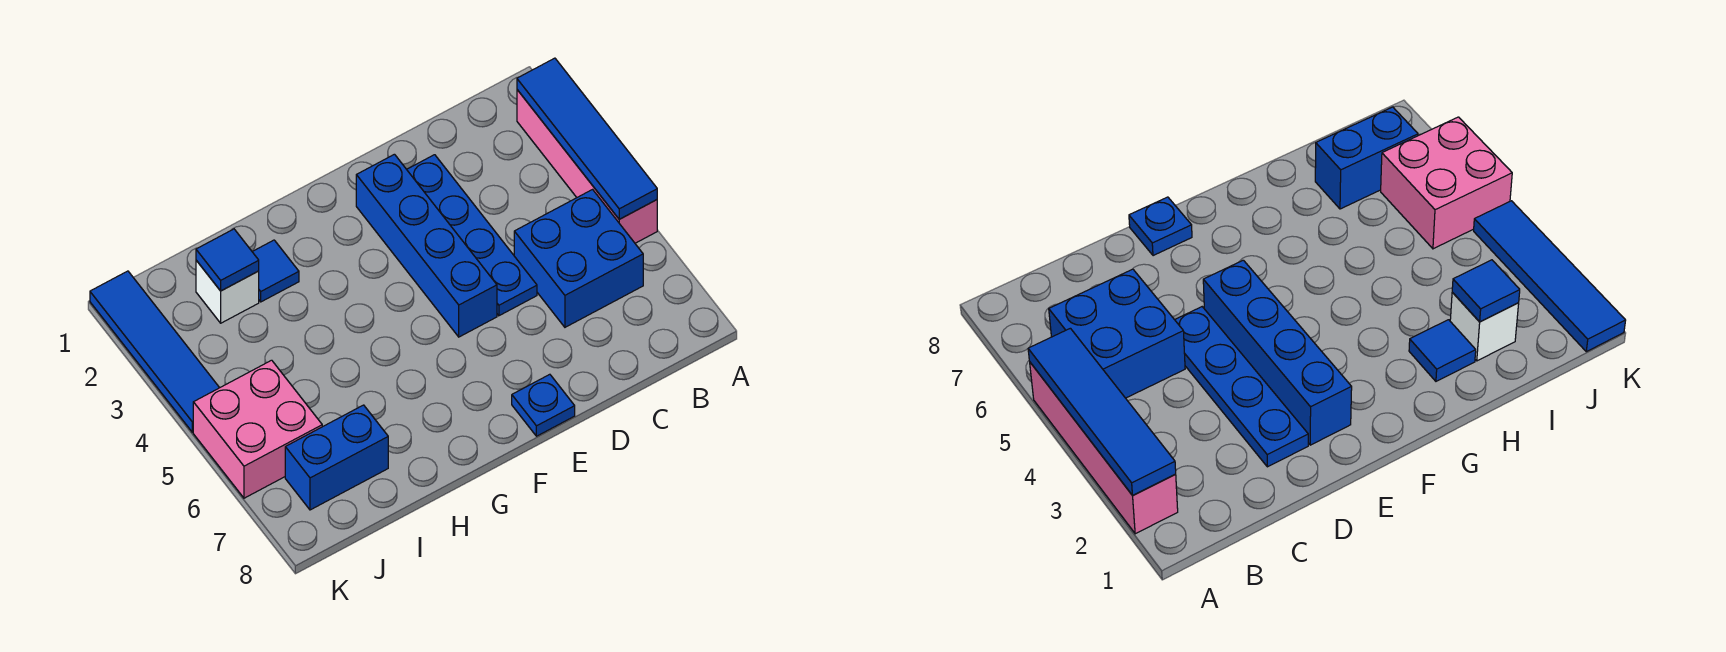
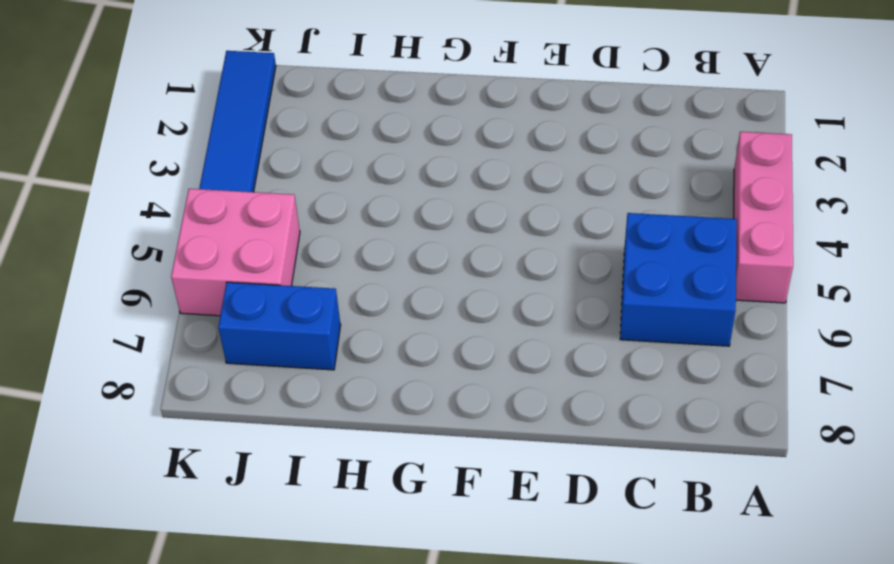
pink 1x3 brick [734,132,793,303] -> pink 1x4 brick [517,90,657,243]
none -> blue 1x4 plate [407,155,537,316]
none -> blue 1x4 brick [356,154,497,337]
none -> blue 1x1 plate [512,374,575,436]

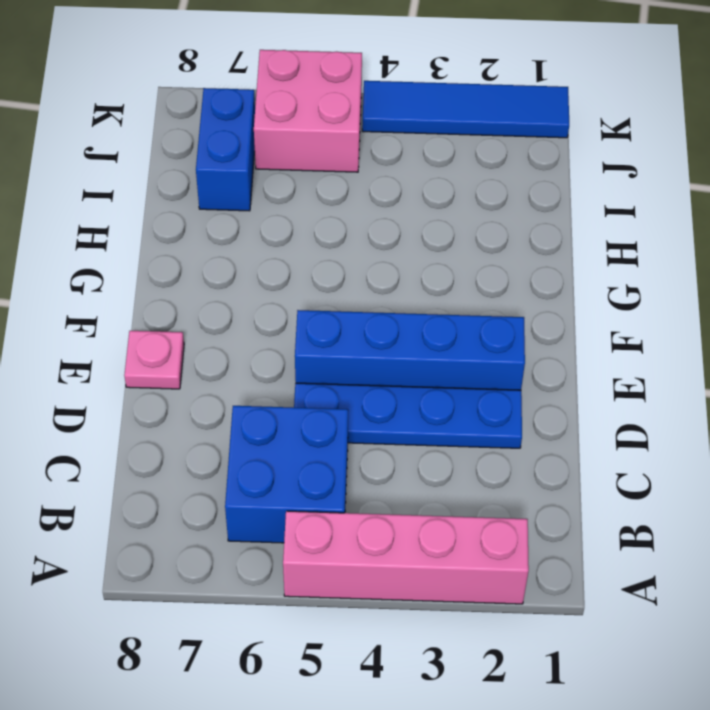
pink 1x1 plate [124,331,184,389] -> blue 1x1 plate [512,374,575,436]
none -> blue 1x1 tile [252,240,299,302]
none -> white 1x1 brick [196,260,259,323]
none -> blue 1x4 tile [517,58,657,219]

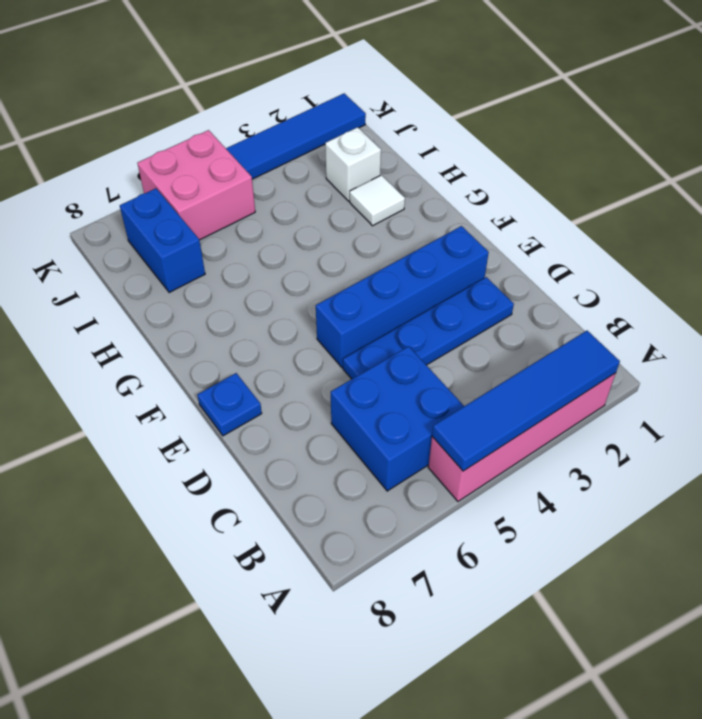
white 1x1 tile [350,175,405,226] -> blue 1x1 tile [252,240,299,302]
none -> blue 1x1 tile [196,229,259,291]

